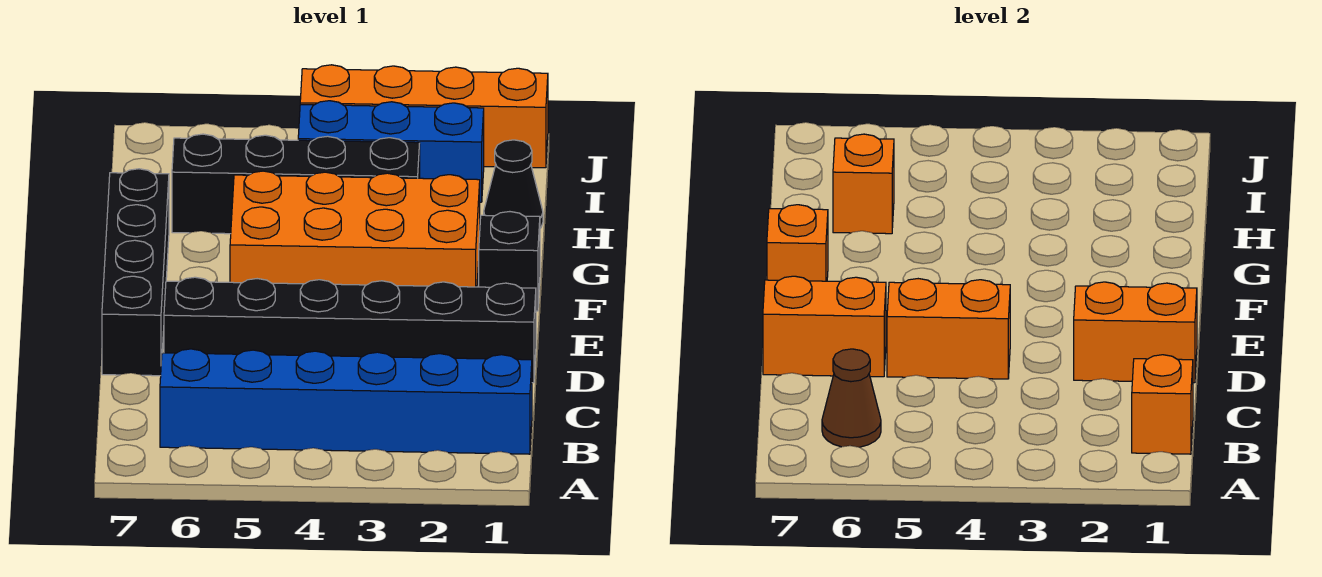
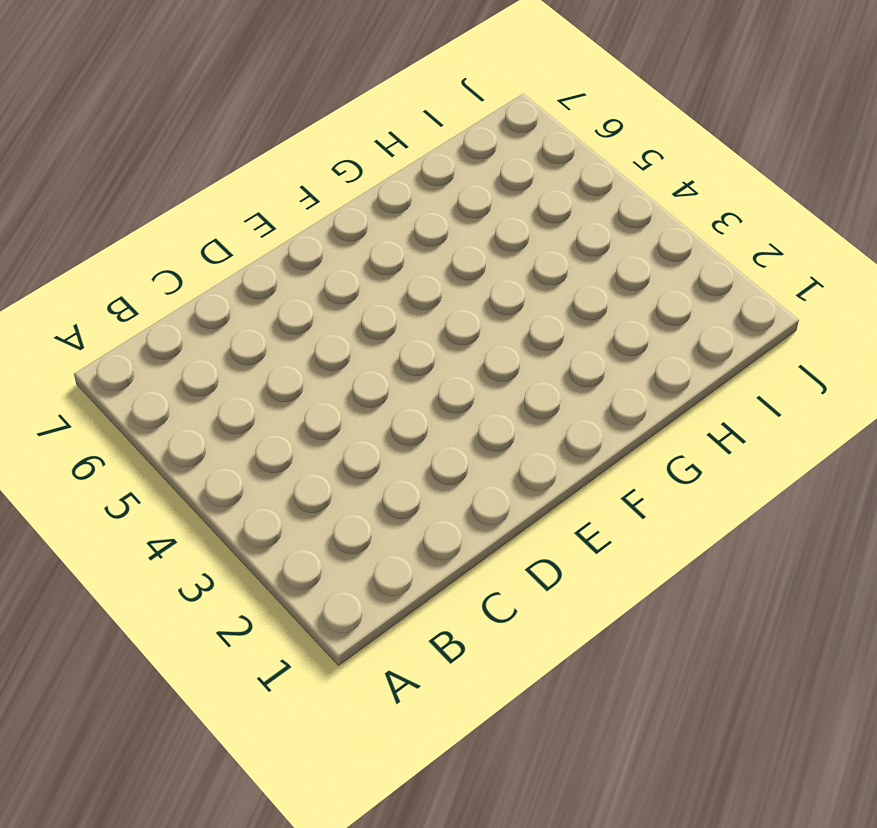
none -> blue 1x6 brick [160,349,532,454]
none -> black 1x6 brick [164,277,536,383]
none -> black 1x4 brick [102,169,169,376]

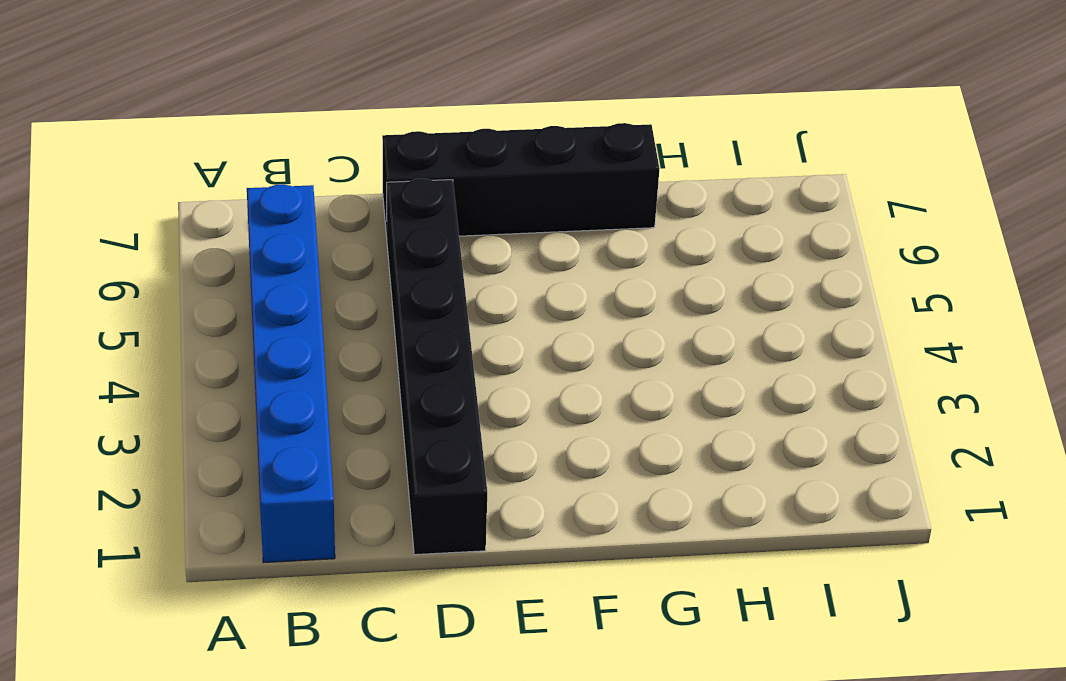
none -> black 1x1 brick [479,212,540,311]
none -> orange 2x4 brick [230,171,480,287]
none -> black 1x1 cone [484,140,543,228]

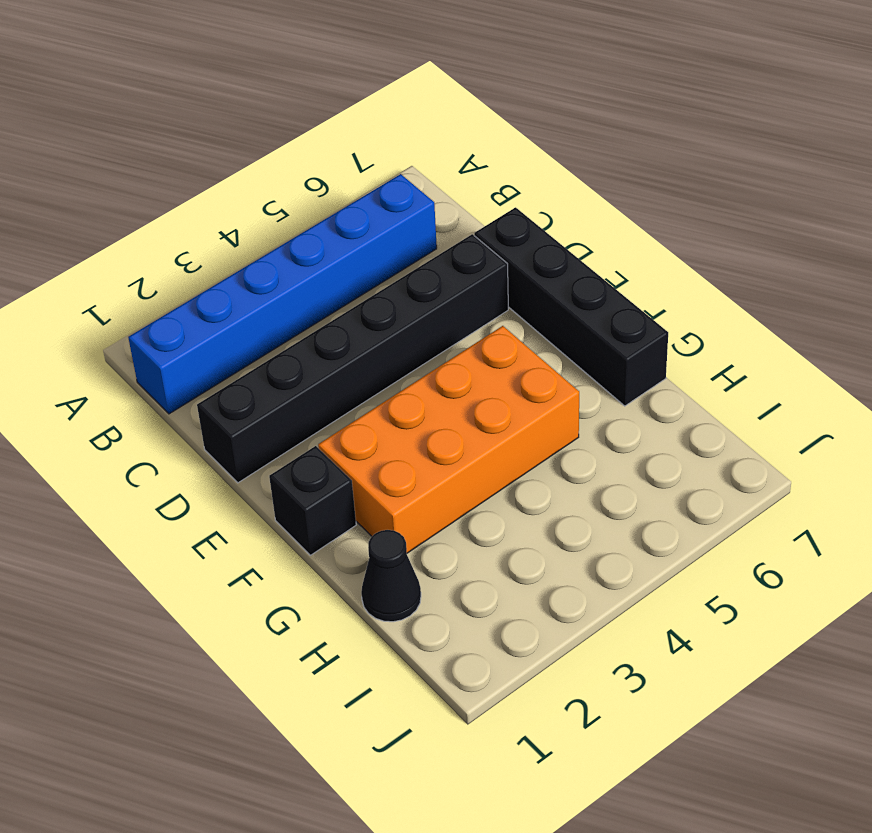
none -> black 1x4 brick [172,134,420,234]
none -> blue 1x3 brick [298,101,484,202]
none -> orange 1x4 brick [300,65,548,168]

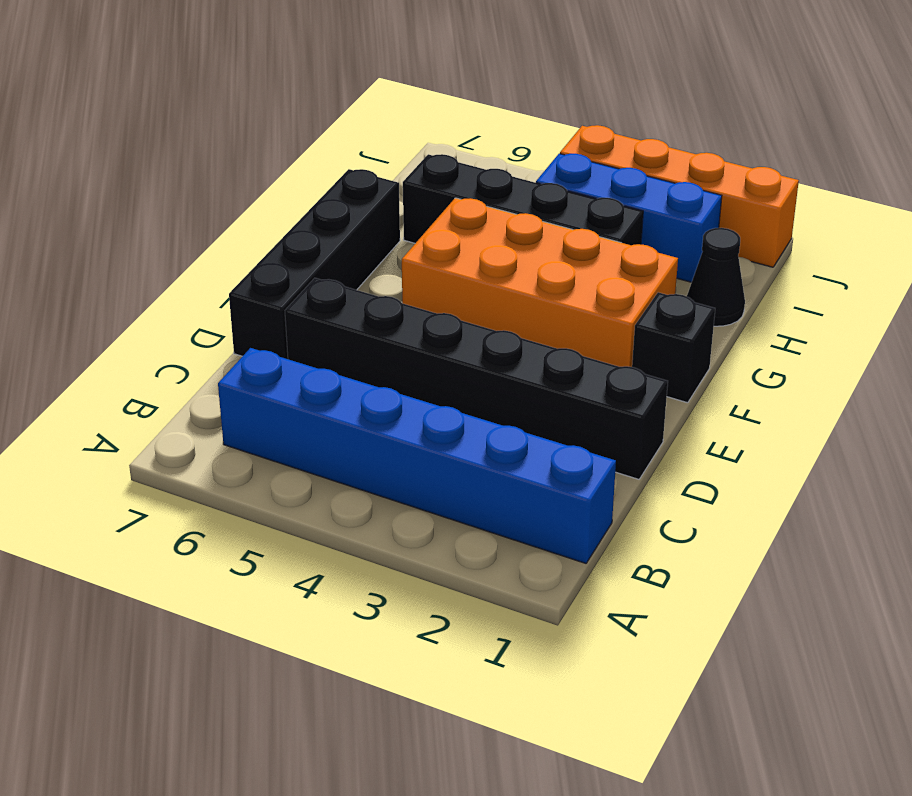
none -> orange 1x1 brick [1132,355,1193,454]
none -> brown 1x1 cone [822,349,881,447]
none -> orange 1x2 brick [1074,282,1197,383]

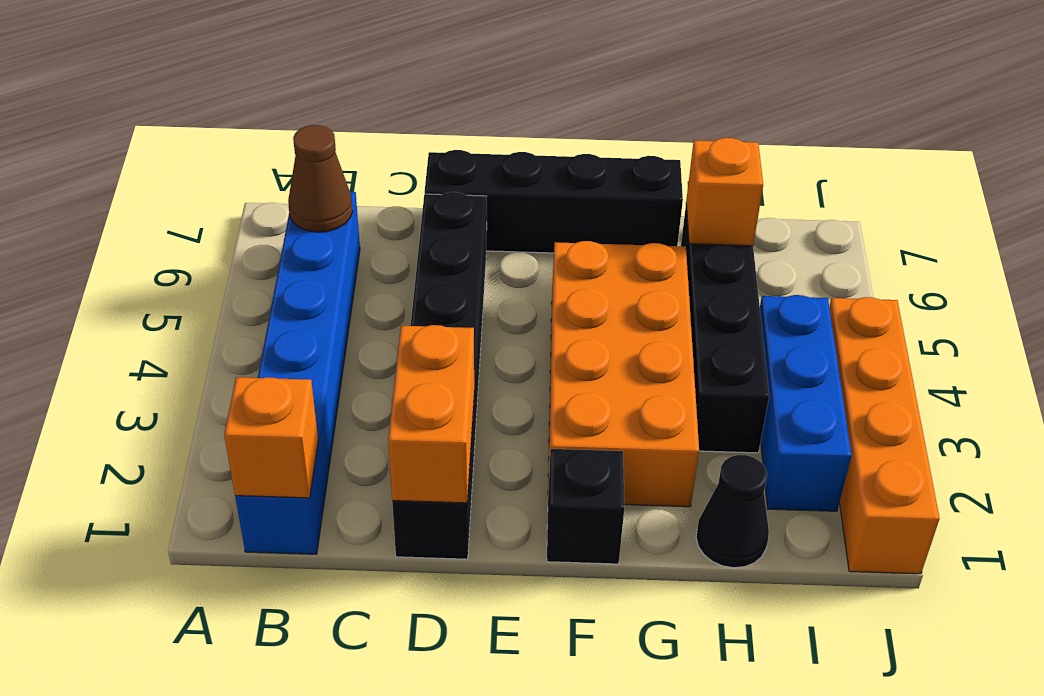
none -> orange 1x2 brick [887,279,1010,379]
none -> orange 1x2 brick [763,276,886,377]
none -> orange 1x1 brick [767,205,828,281]

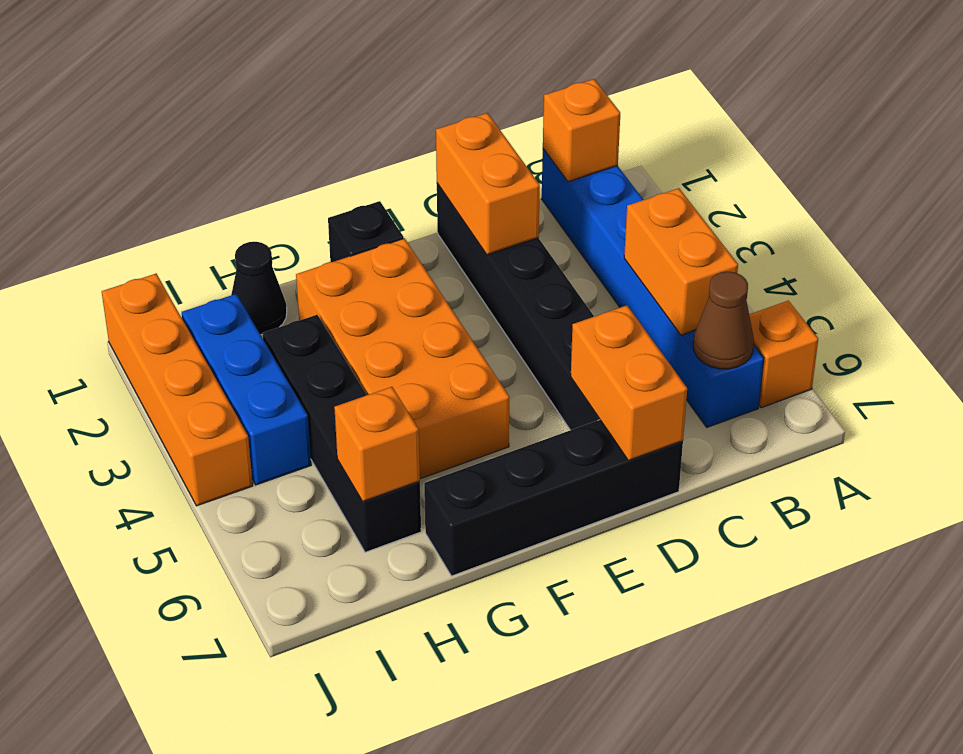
orange 1x1 brick [749,301,818,408] -> orange 1x1 brick moved to [767,205,828,281]
orange 1x2 brick [624,188,738,335] -> orange 1x2 brick moved to [887,279,1010,379]

